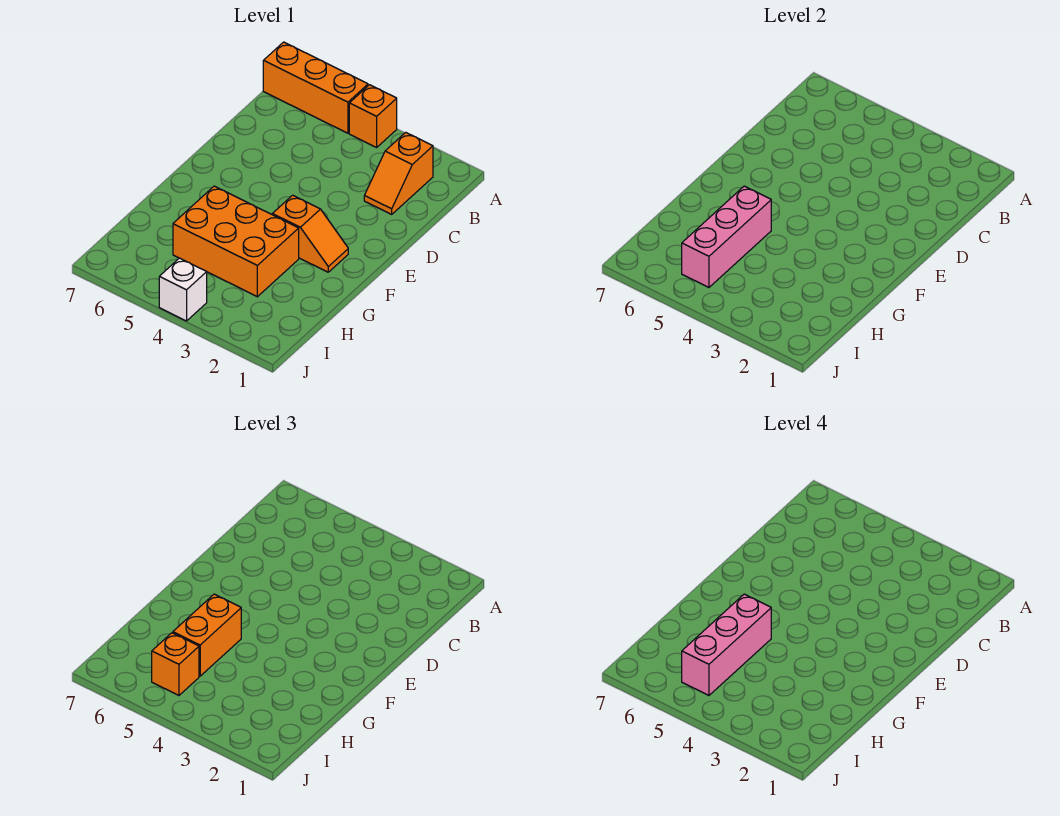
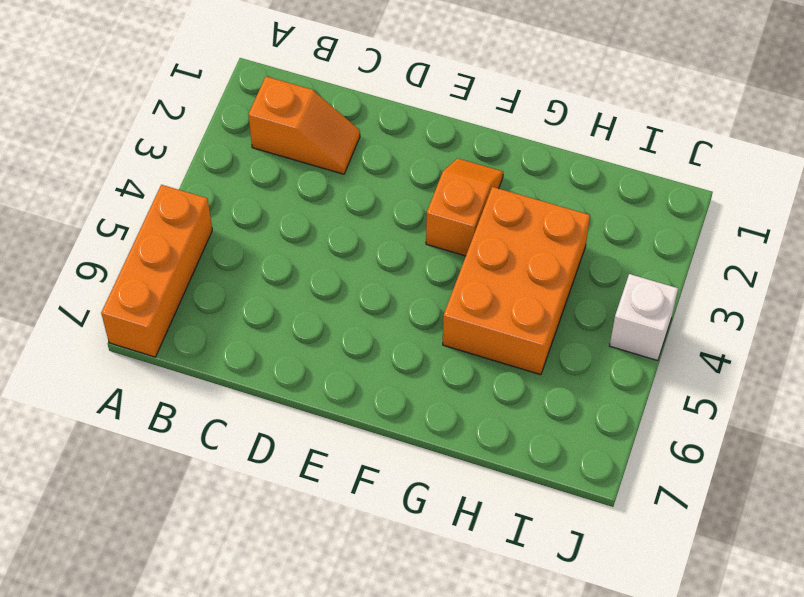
none -> orange 1x1 brick [349,85,397,147]
none -> pink 1x3 brick [682,186,771,287]

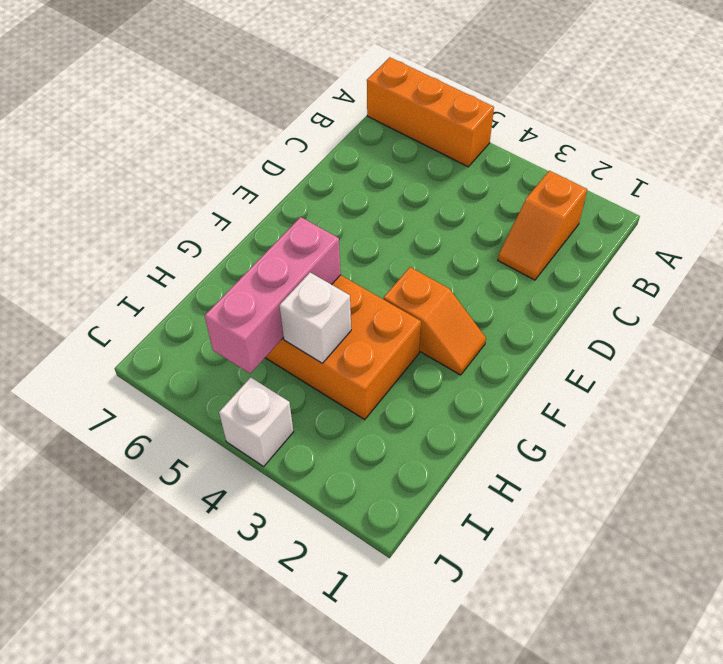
white 1x1 brick [279,273,351,363] -> none
none -> orange 1x1 brick [349,85,397,147]
none -> orange 1x2 brick [173,594,241,676]

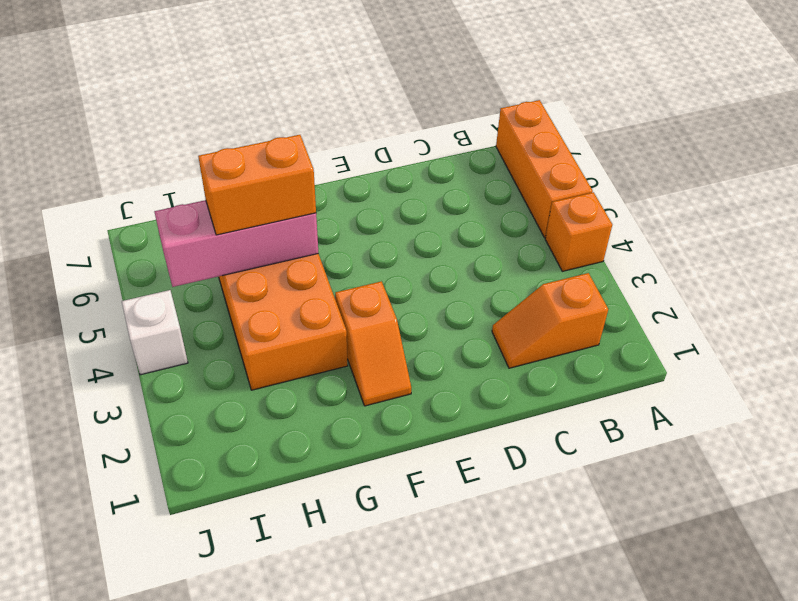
none -> orange 1x1 brick [152,633,199,695]
none -> pink 1x3 brick [682,594,771,695]

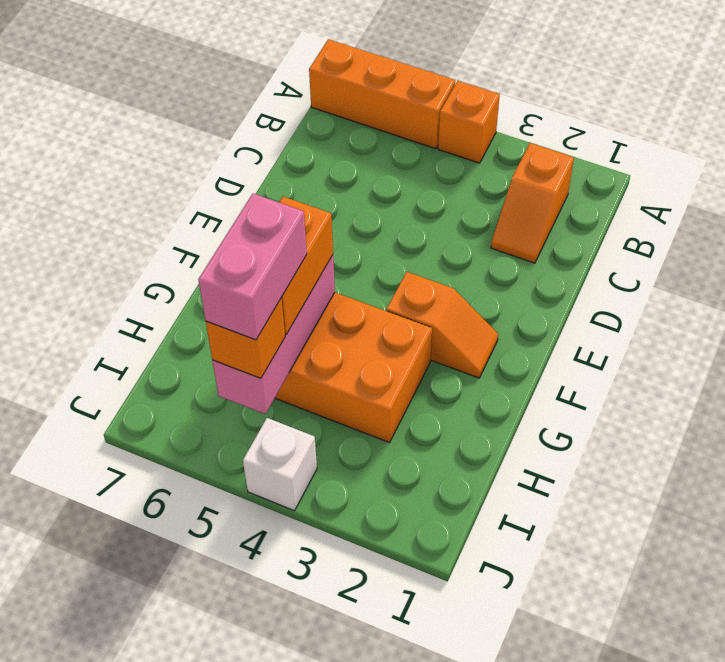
pink 1x2 brick [198,194,307,340] -> pink 1x3 brick [682,594,771,695]

